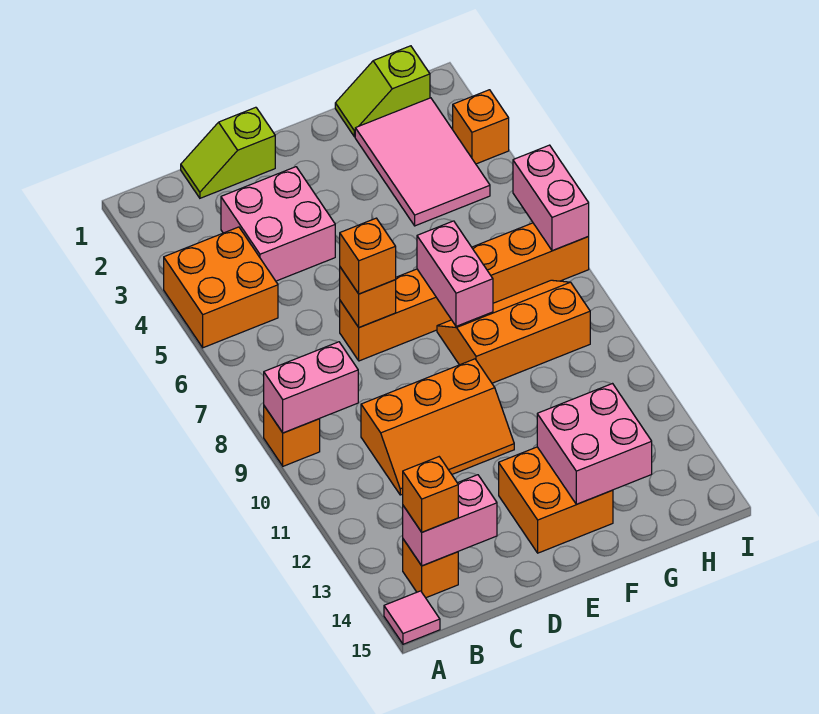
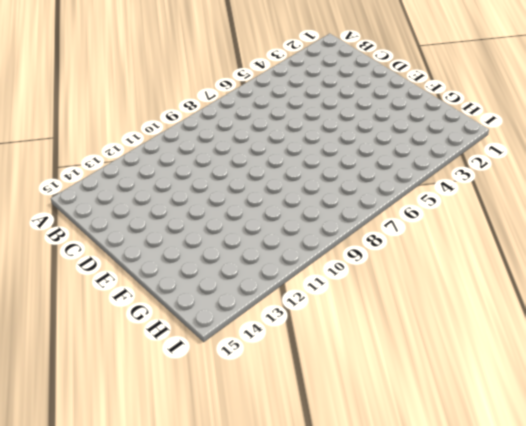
none -> orange 2x2 brick [164,227,278,348]
none -> orange 1x1 brick [264,406,320,466]
none -> pink 1x1 tile [384,591,440,644]

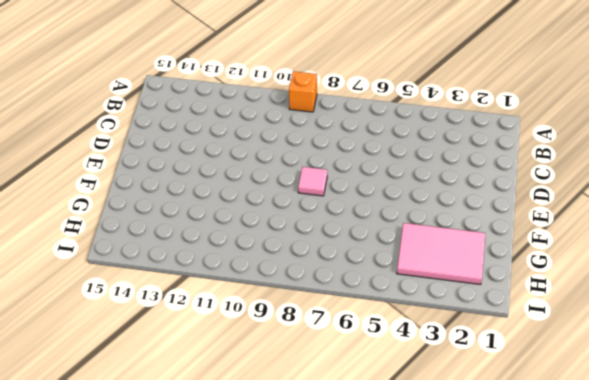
pink 1x1 tile [298,167,327,196] -> pink 1x1 tile moved to [384,591,440,644]
none -> orange 2x2 brick [164,227,278,348]
none -> orange 1x1 brick [403,539,458,598]
none -> lime 1x2 slope [181,107,275,198]

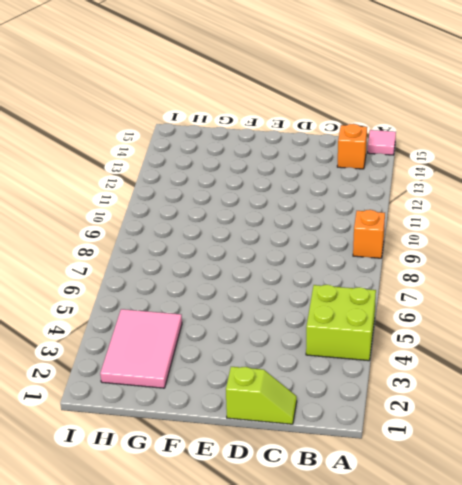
lime 2x2 brick [306,285,376,361] -> orange 2x2 brick [164,227,278,348]
none -> pink 2x2 brick [221,167,335,281]
none -> orange 2x3 slope [361,359,514,495]
none -> orange 1x6 brick [340,223,589,361]

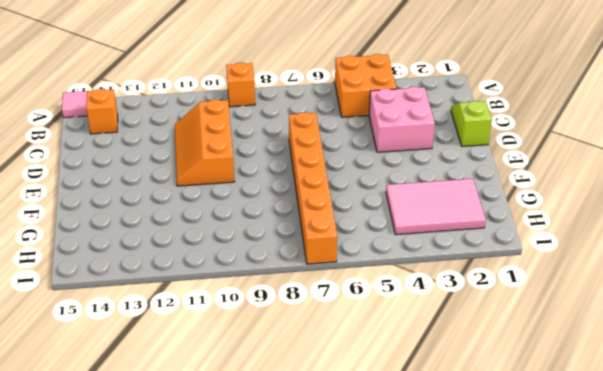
none -> orange 2x2 brick [499,447,613,553]
none -> orange 2x3 slope [437,280,590,383]
none -> lime 1x2 slope [335,46,430,137]

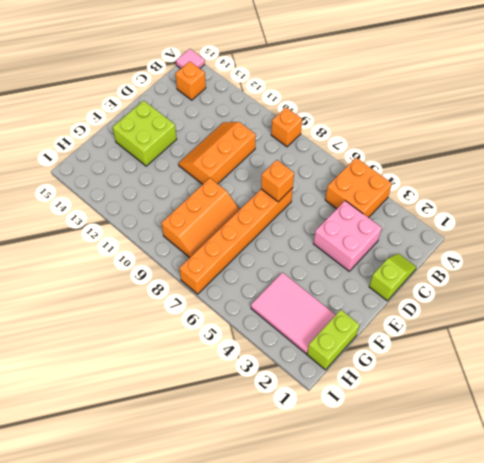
lime 2x2 brick [113,101,177,166] -> orange 2x2 brick [499,447,613,553]
lime 1x2 brick [307,310,360,370] -> lime 1x2 slope [335,46,430,137]
none -> orange 1x1 brick [453,90,509,164]
none -> pink 1x2 brick [264,342,358,433]
none -> pink 1x2 brick [403,475,497,566]

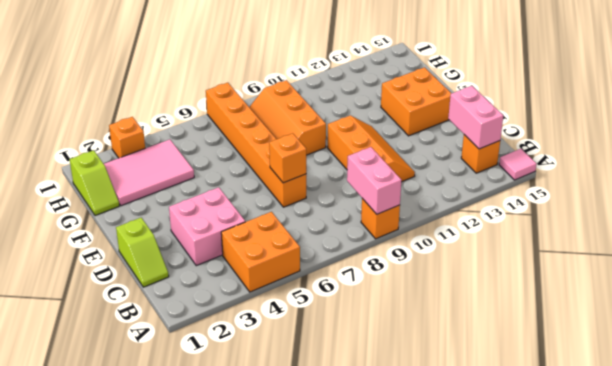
none -> pink 1x2 brick [417,221,493,326]
none -> pink 2x2 brick [537,384,652,504]
none -> pink 1x2 brick [513,145,589,251]

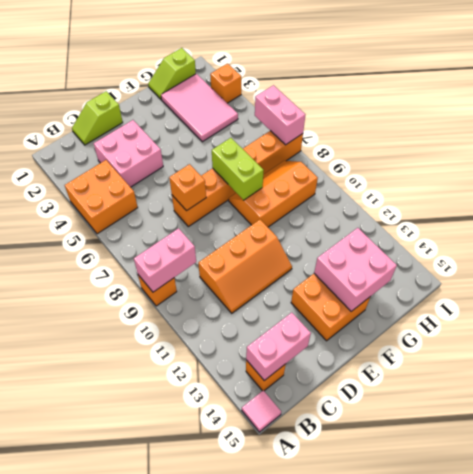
lime 1x2 brick [212,138,264,200] -> pink 1x2 brick [417,221,493,326]
none -> orange 1x1 brick [403,457,458,532]
none -> orange 1x1 brick [340,218,396,294]

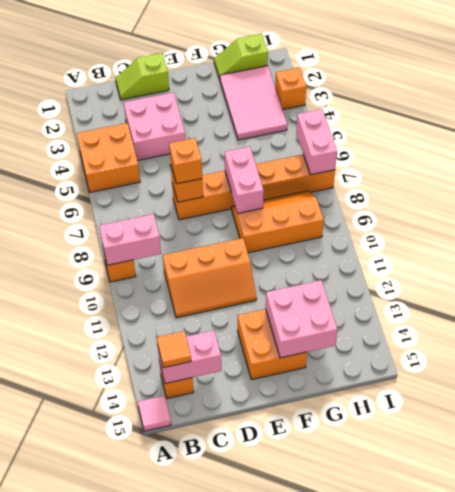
orange 1x1 tile [157,331,191,368] -> orange 1x1 brick [403,457,458,532]

